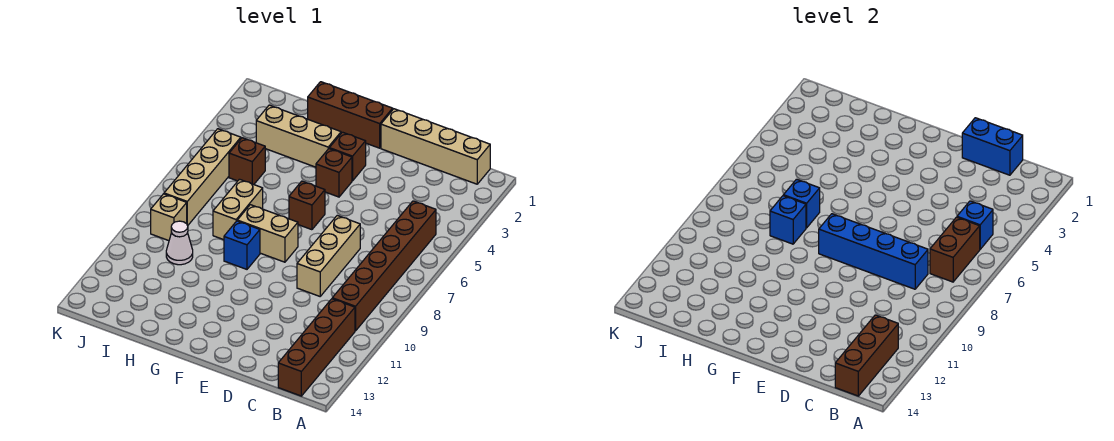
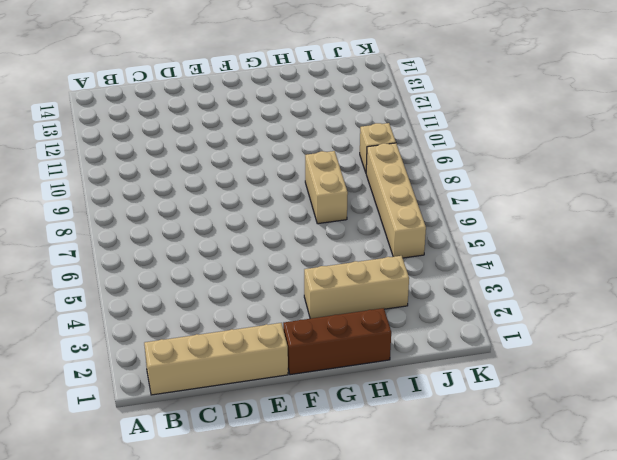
none -> brown 1x6 brick [332,201,436,331]
none -> brown 1x4 brick [278,299,355,396]
none -> tan 1x3 brick [297,216,360,296]

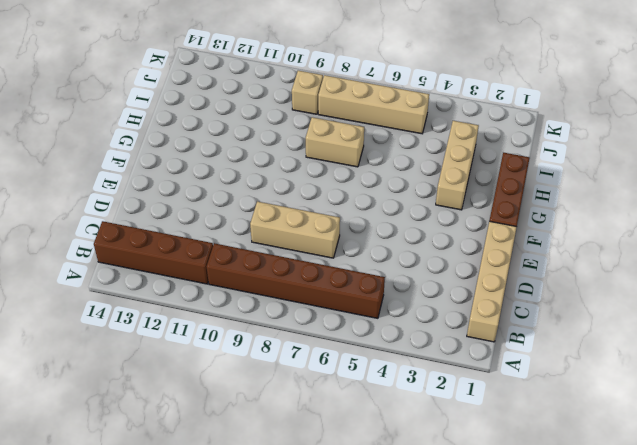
none -> brown 1x1 brick [329,132,366,181]
none -> brown 1x1 brick [316,149,352,197]
none -> brown 1x1 brick [289,181,325,230]

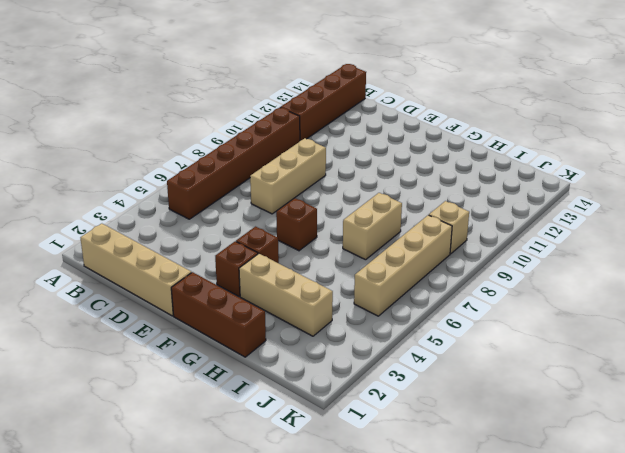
none -> tan 1x2 brick [237,205,298,262]
none -> blue 1x1 brick [224,221,260,269]
none -> brown 1x1 brick [229,138,265,184]

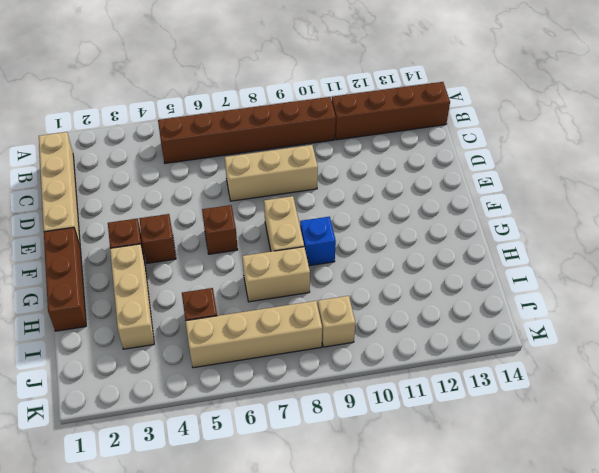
none -> white 1x1 cone [166,221,193,265]
none -> blue 1x1 brick [957,201,993,249]
none -> brown 1x2 brick [930,217,980,282]

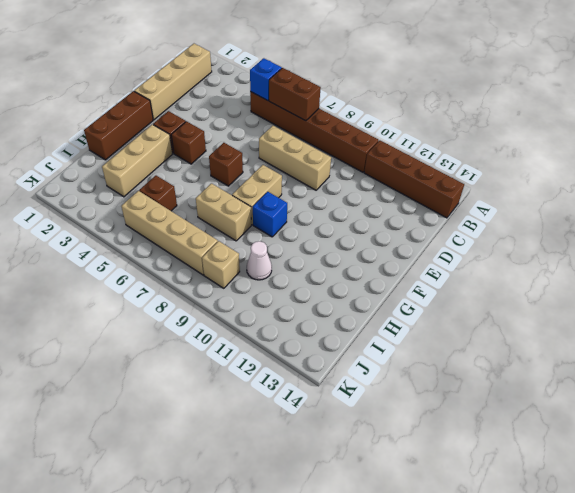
none -> brown 1x3 brick [835,315,898,396]
none -> blue 1x2 brick [962,118,1023,175]
none -> blue 1x4 brick [819,214,928,289]

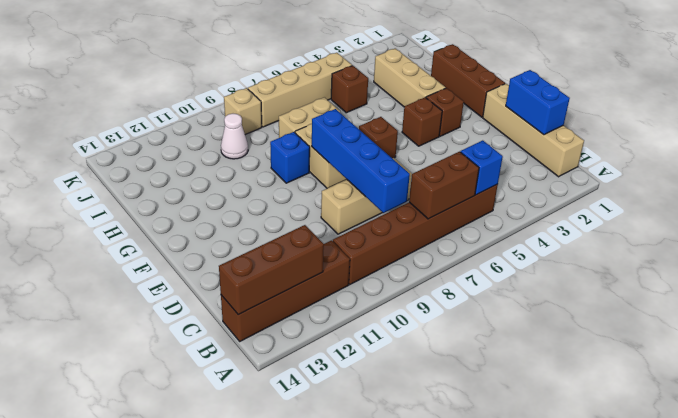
none -> blue 1x1 brick [783,179,820,228]
none -> blue 1x1 brick [770,196,806,244]

